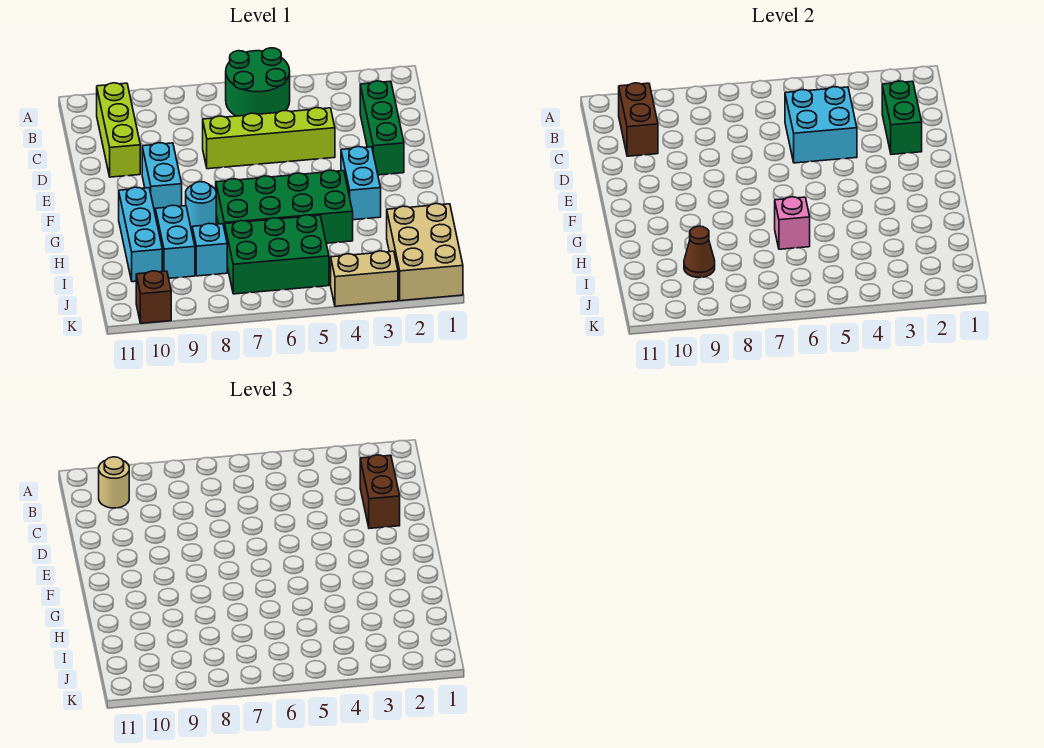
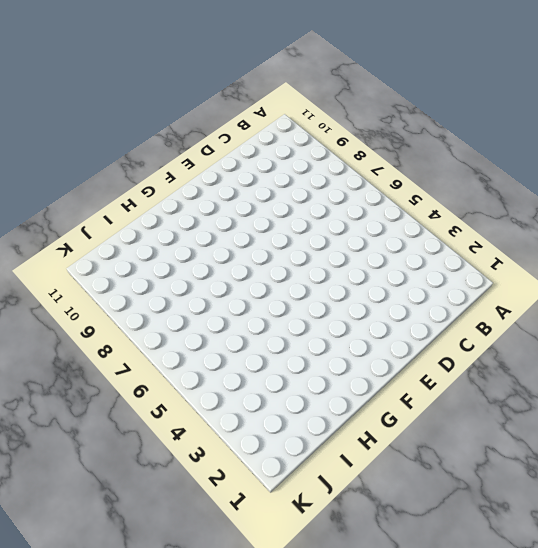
none -> green 2x2 round brick [226,48,290,116]
none -> lime 1x3 brick [97,83,140,177]
none -> green 1x3 brick [360,81,404,175]

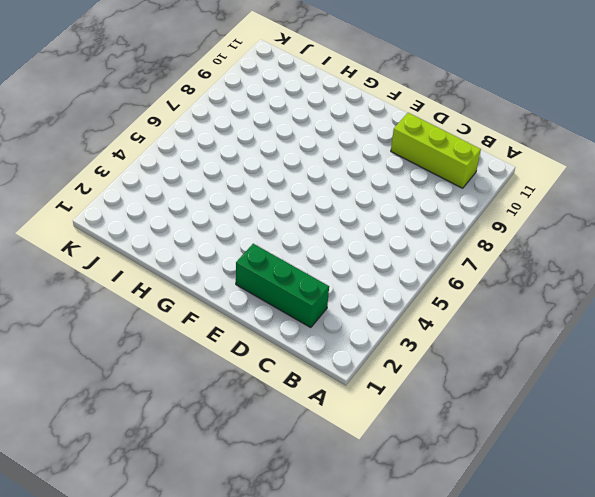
none -> green 2x2 round brick [226,48,290,116]
none -> lime 1x4 brick [203,108,335,169]
none -> cyan 1x2 brick [142,143,182,212]

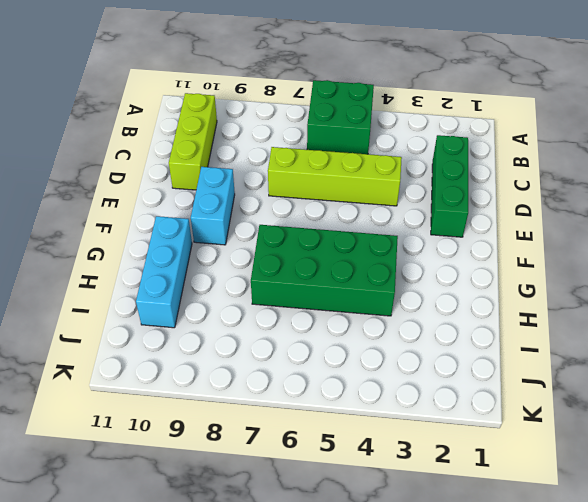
green 2x2 brick [307,80,374,154] -> green 2x2 round brick [226,48,290,116]
none -> cyan 1x2 brick [341,147,381,220]
none -> cyan 1x1 round brick [186,182,216,230]
none -> cyan 1x2 brick [155,205,195,278]

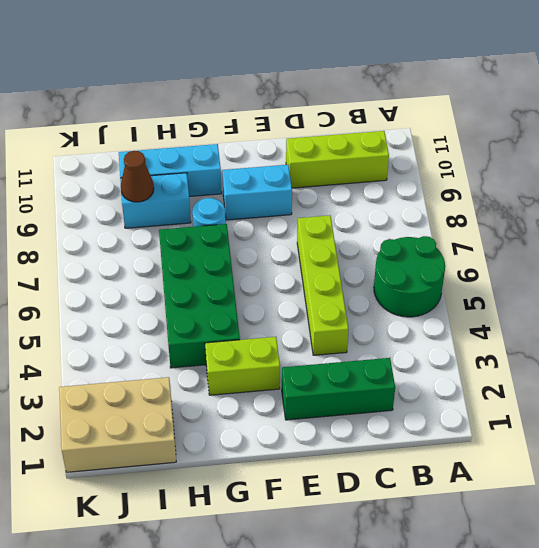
lime 1x2 brick [205,337,280,395] -> cyan 1x2 brick [341,147,381,220]
none -> green 2x3 brick [225,215,329,294]
none -> cyan 1x1 brick [192,223,227,276]
none -> tan 1x2 brick [331,251,398,306]

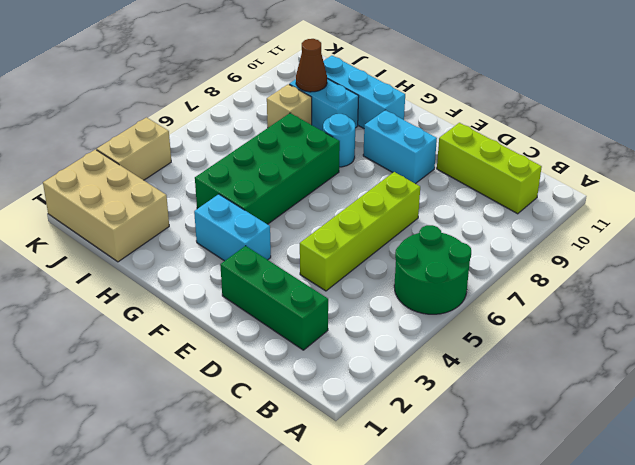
tan 1x1 brick [267,84,312,128] -> cyan 1x1 brick [192,223,227,276]
none -> green 2x3 brick [225,215,329,294]
none -> brown 1x1 brick [136,271,171,323]
none -> brown 1x2 brick [619,83,658,156]

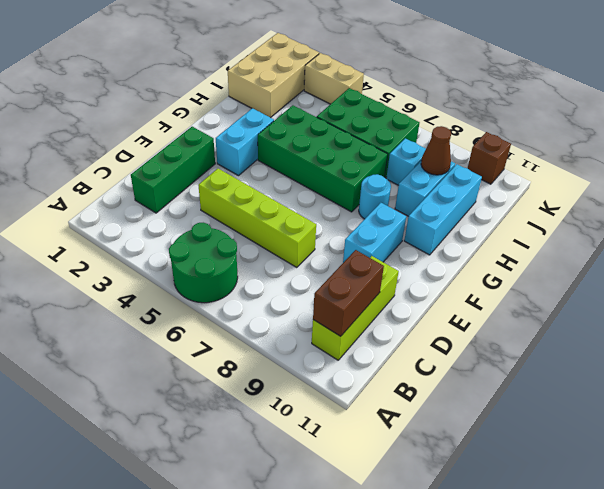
none -> green 1x2 brick [882,81,922,154]
none -> cyan 2x2 brick [785,87,857,163]
none -> pink 1x1 brick [775,197,810,249]

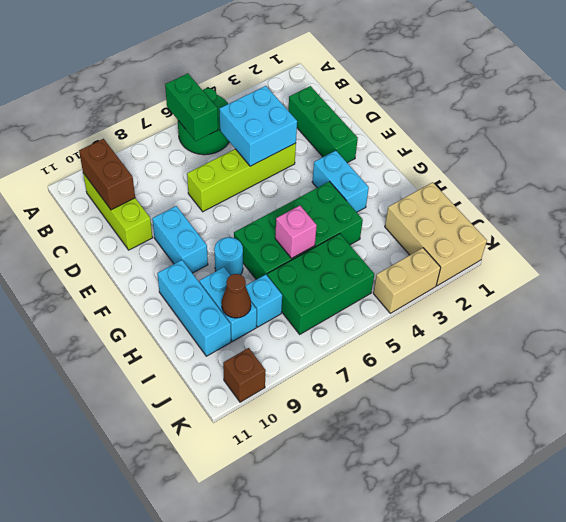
green 1x2 brick [165,73,218,141] -> green 1x2 brick moved to [882,81,922,154]
none -> tan 1x1 round brick [99,457,129,508]
none -> brown 1x2 brick [360,455,400,528]

